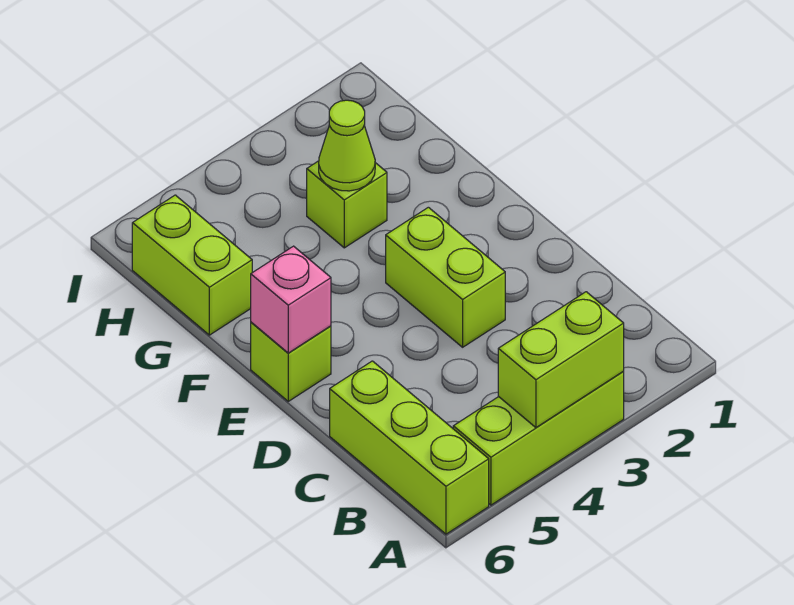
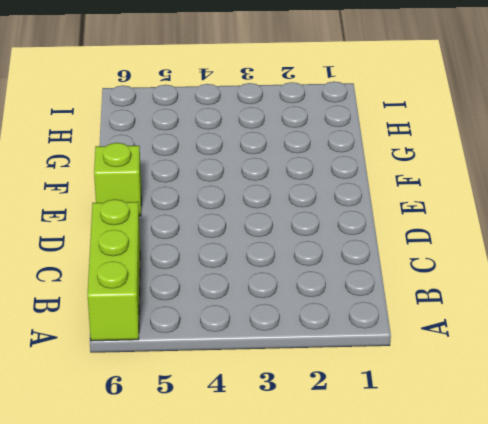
none -> lime 1x3 brick [453,372,624,505]
none -> lime 1x2 brick [386,207,505,347]

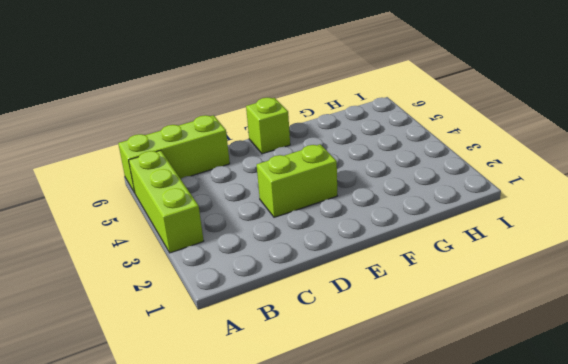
none -> lime 1x1 brick [307,161,387,248]
none -> lime 1x2 brick [132,195,252,335]

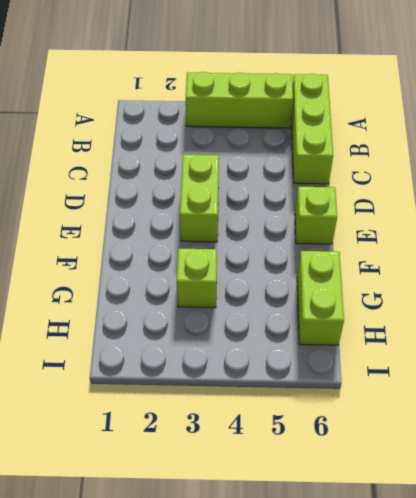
none -> lime 1x2 brick [498,292,624,427]
none -> pink 1x1 brick [251,246,331,353]

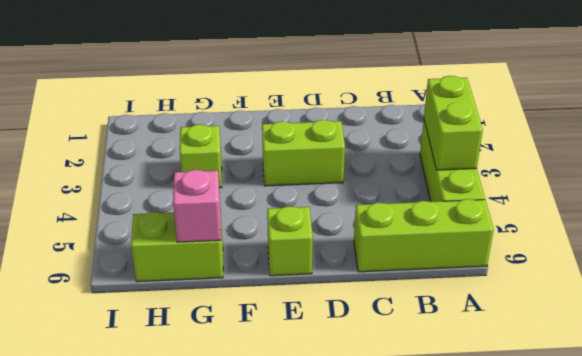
pink 1x1 brick [173,170,221,242] -> pink 1x1 brick moved to [251,246,331,353]
none -> lime 1x1 cone [319,100,375,191]

